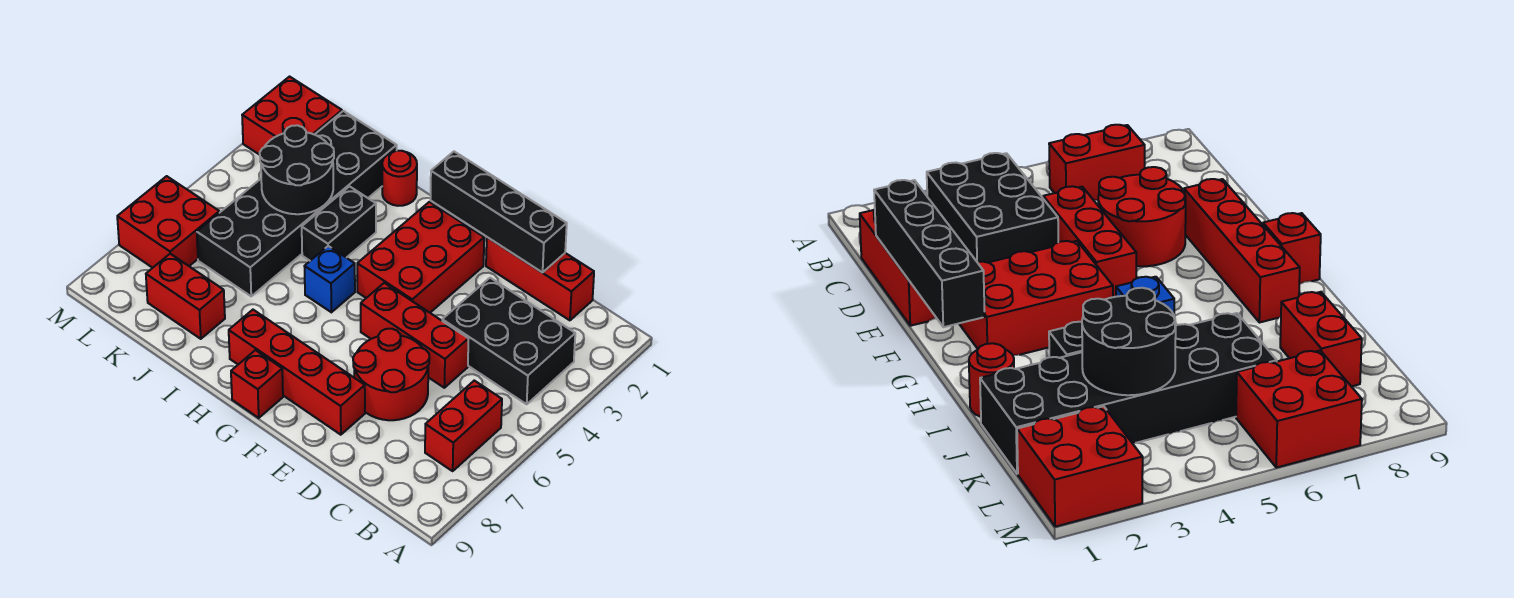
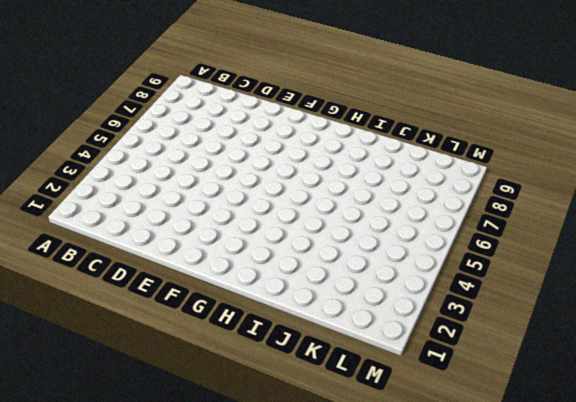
none -> black 2x3 brick [442,278,575,404]
none -> red 1x2 brick [425,381,502,471]
none -> red 1x3 brick [486,237,594,320]

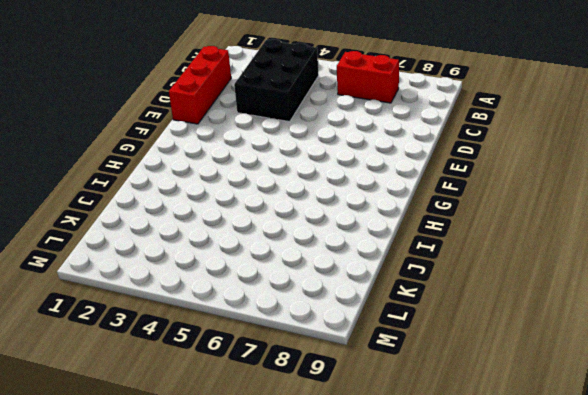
none -> red 1x3 brick [361,283,468,388]
none -> red 2x2 round brick [353,329,429,420]
none -> red 1x4 brick [229,310,365,435]

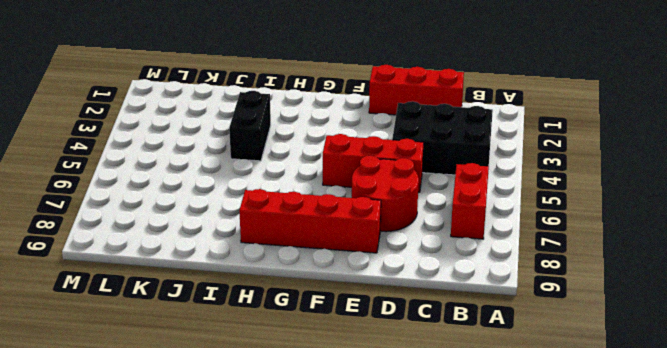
none -> red 2x3 brick [357,202,484,313]
none -> red 1x1 brick [231,350,283,418]
none -> blue 1x1 brick [304,246,355,312]

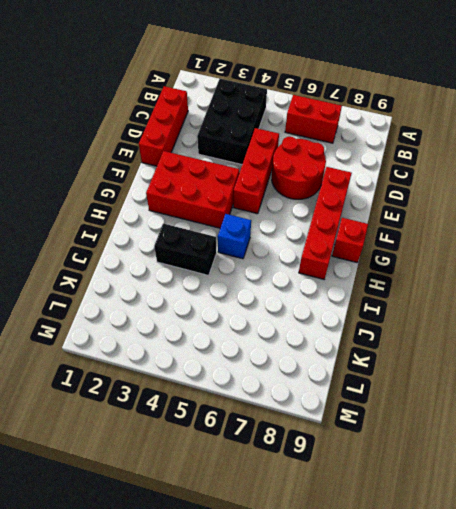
none -> red 1x1 round brick [382,151,417,206]
none -> black 2x6 brick [197,111,397,296]
none -> red 1x2 brick [146,254,225,339]

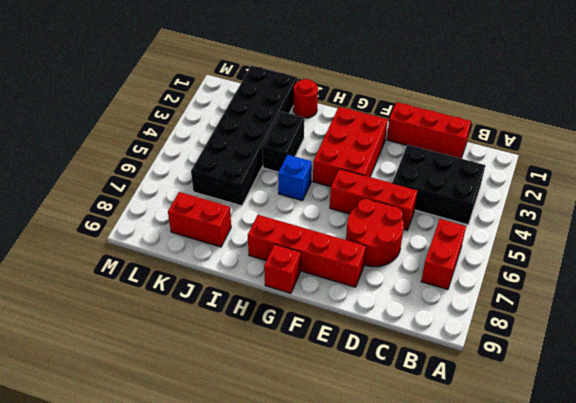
none -> red 2x2 brick [242,77,342,155]
none -> red 2x2 brick [117,176,219,268]
none -> black 1x4 brick [431,152,567,272]

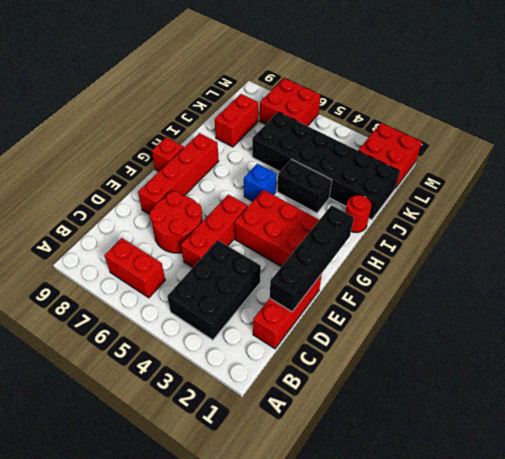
none -> black 2x2 round brick [260,125,334,214]

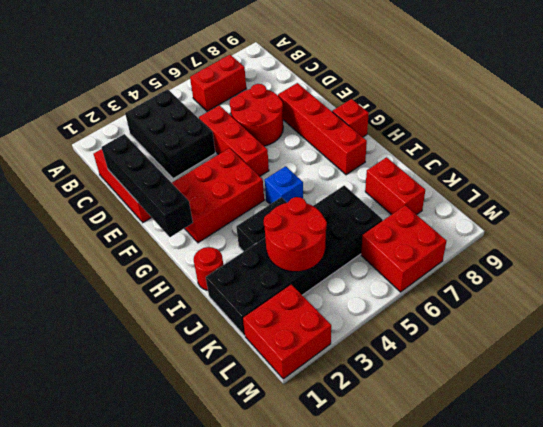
red 2x2 round brick [264,197,327,272] -> black 2x2 round brick [260,125,334,214]

